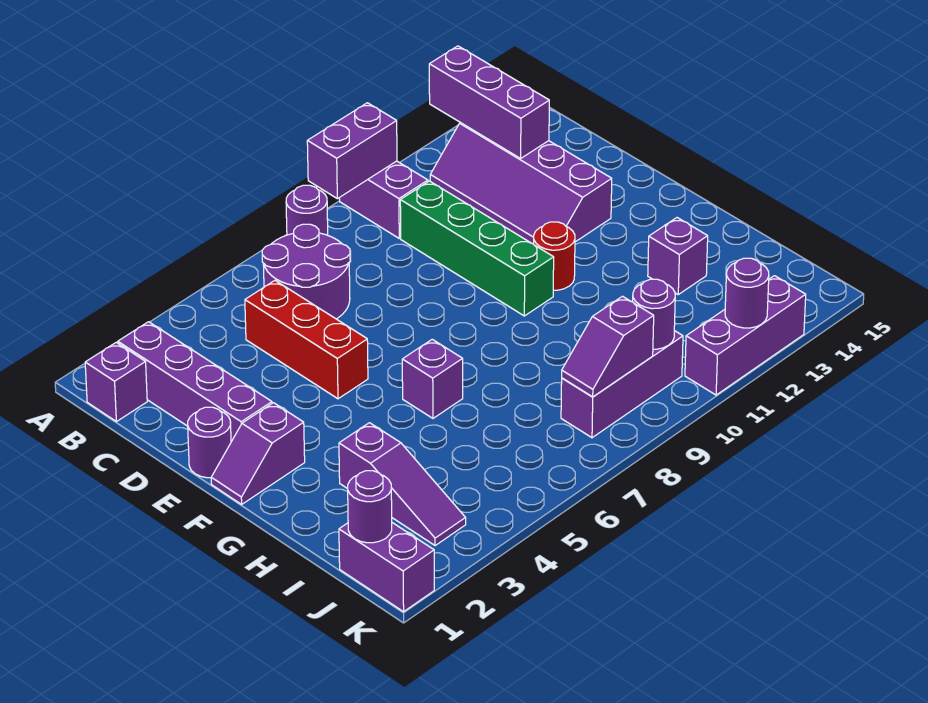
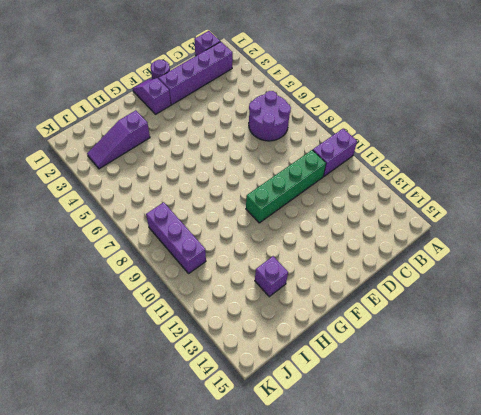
none -> purple 1x1 round brick [286,185,328,235]
none -> purple 2x4 slope [430,123,612,244]
none -> red 1x3 brick [245,281,368,399]

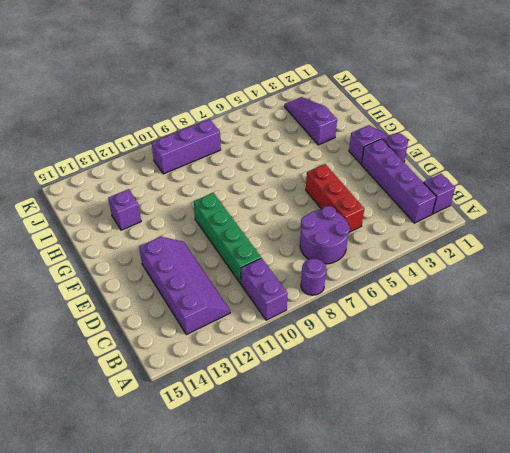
none -> red 1x1 round brick [534,222,575,290]
none -> purple 1x1 brick [402,339,463,418]
none -> purple 1x2 brick [339,523,434,612]

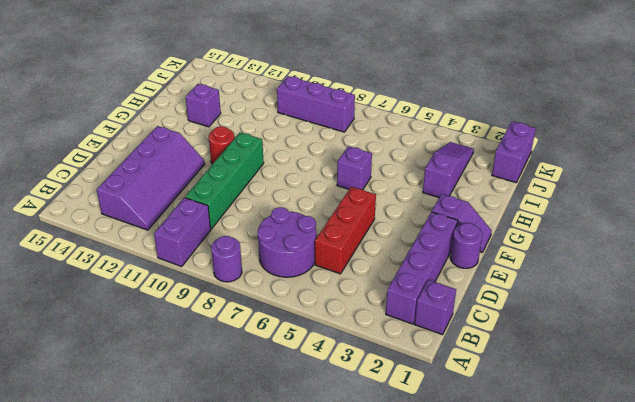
none -> purple 1x3 brick [685,276,806,395]
none -> purple 1x2 brick [307,103,397,199]
none -> purple 1x3 brick [429,46,549,158]

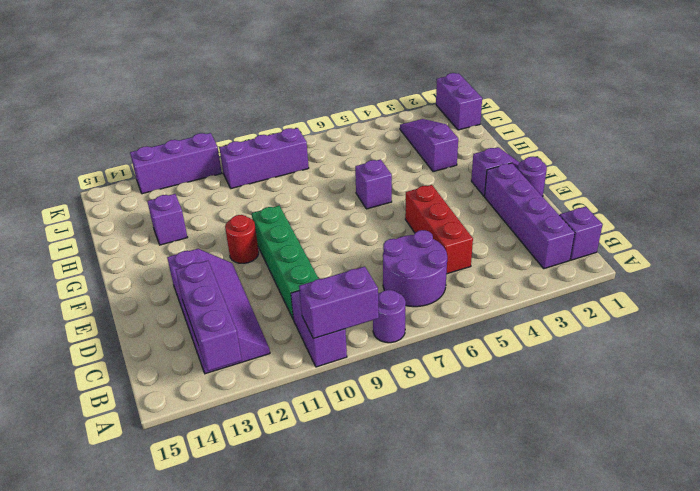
none -> purple 1x1 round brick [348,471,392,543]
none -> purple 1x2 slope [562,296,654,397]
none -> purple 1x1 round brick [633,279,675,349]

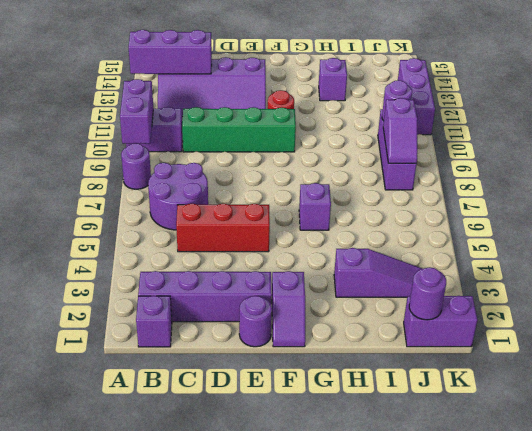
none -> purple 1x1 round brick [725,258,769,328]

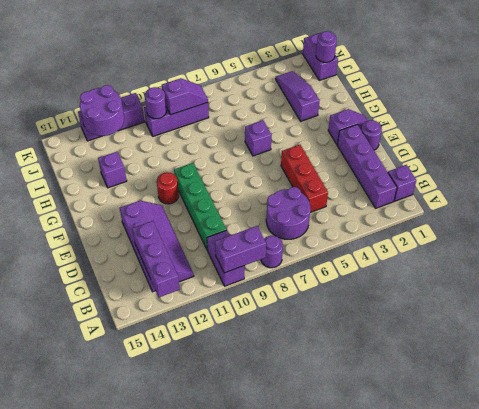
purple 2x2 round brick [80,85,124,136] -> purple 1x1 round brick [725,258,769,328]

